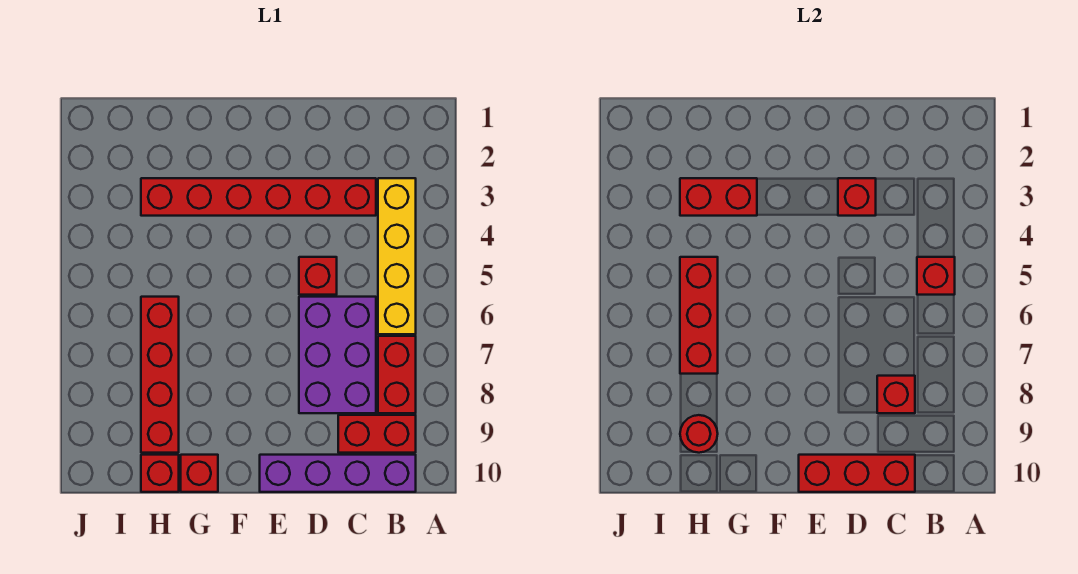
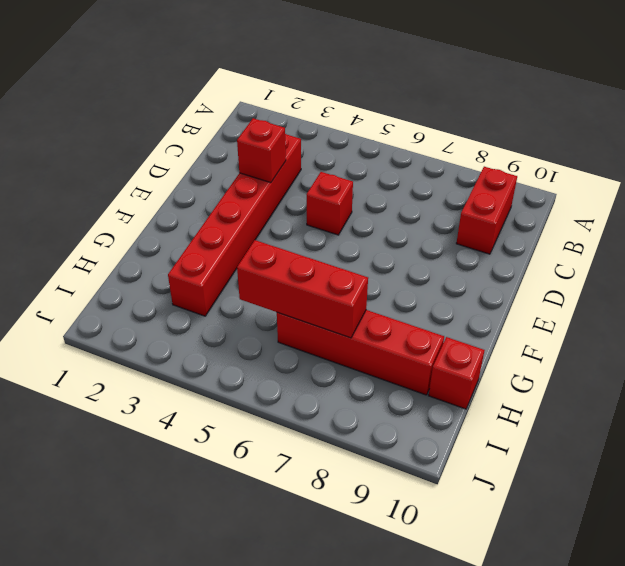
none -> yellow 1x4 brick [378,178,416,334]
none -> red 1x2 brick [378,336,416,413]
none -> purple 1x4 brick [260,455,416,492]

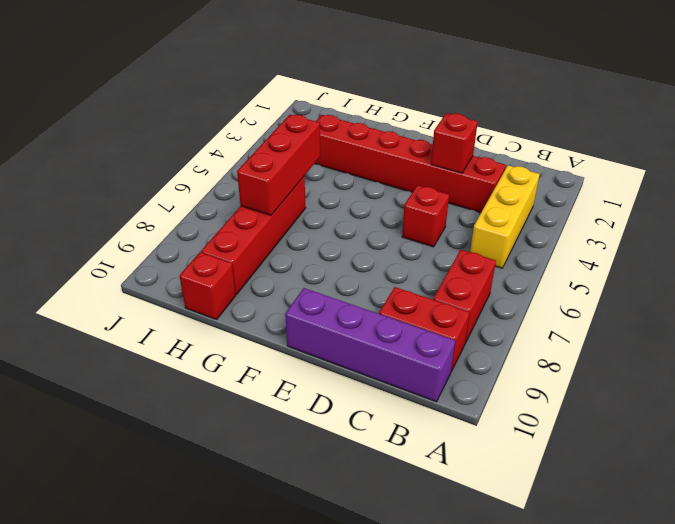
yellow 1x3 brick [470,165,540,268] -> yellow 1x4 brick [378,178,416,334]
none -> purple 2x3 brick [299,297,376,413]
none -> red 1x1 brick [181,455,218,492]
none -> red 1x1 brick [917,257,955,295]

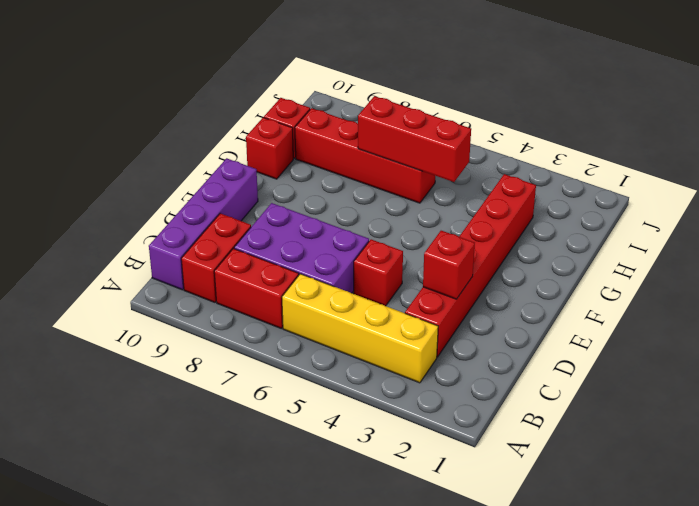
none -> red 1x1 brick [917,257,955,295]
none -> red 1x1 brick [877,376,915,413]
none -> red 1x3 brick [799,455,915,492]

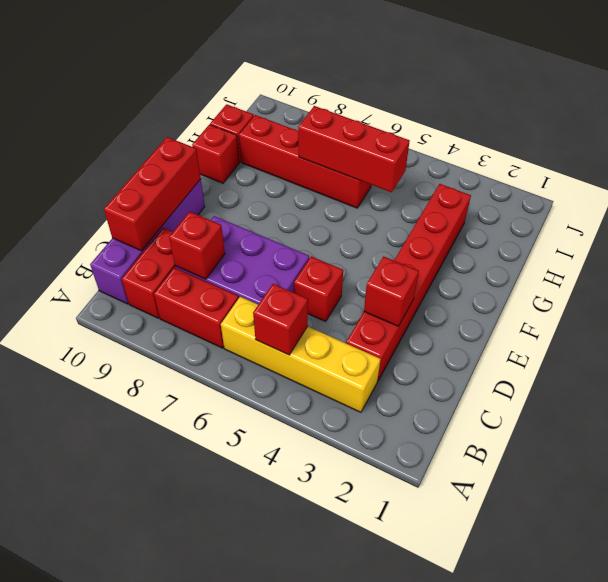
none -> red 1x2 brick [680,178,757,216]
none -> red 1x1 round brick [680,415,718,453]

